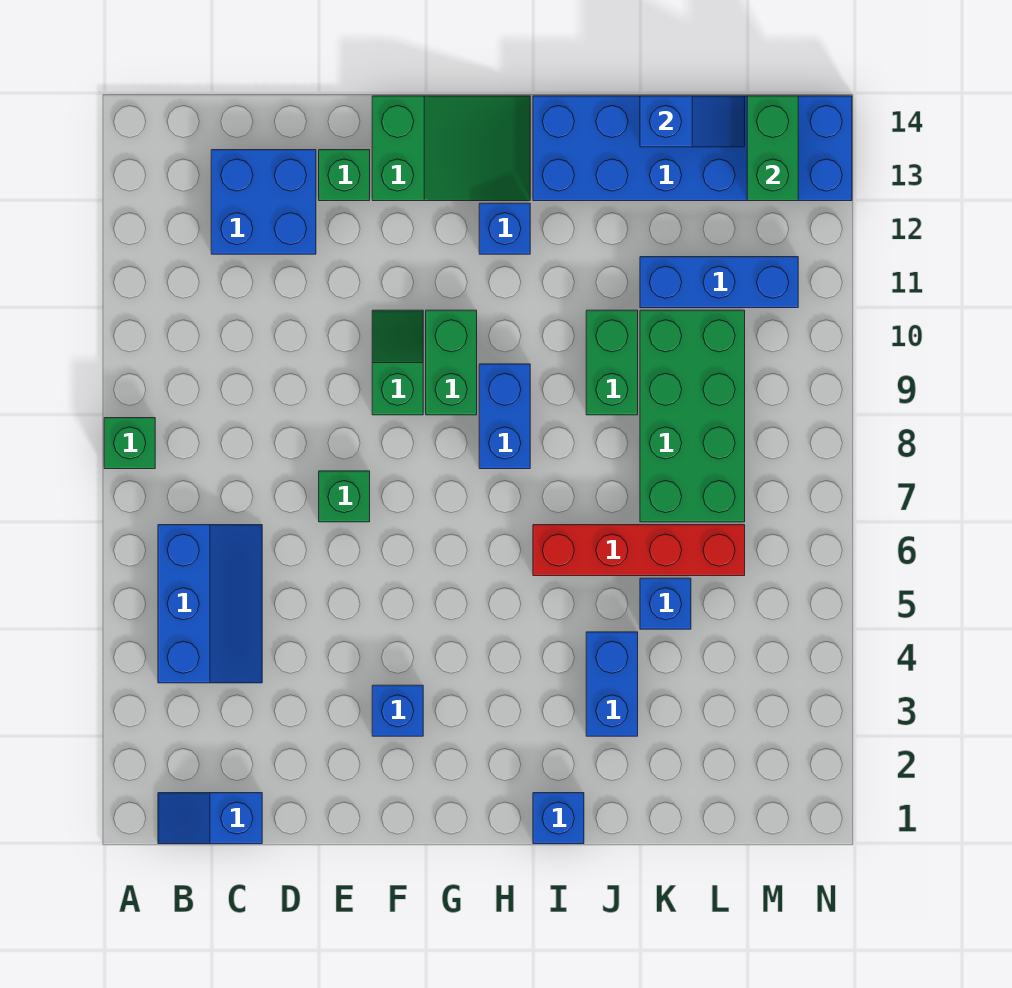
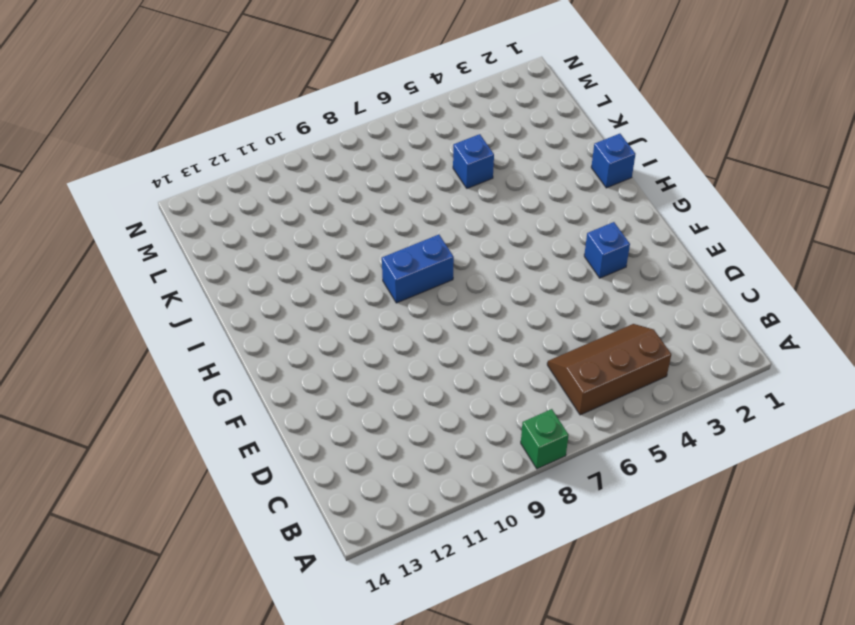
brown 2x3 slope [547,324,671,415] -> blue 2x3 slope [158,525,262,683]
none -> blue 1x2 slope [158,793,262,844]
none -> blue 2x2 brick [211,150,316,254]
none -> green 1x1 brick [319,471,370,522]

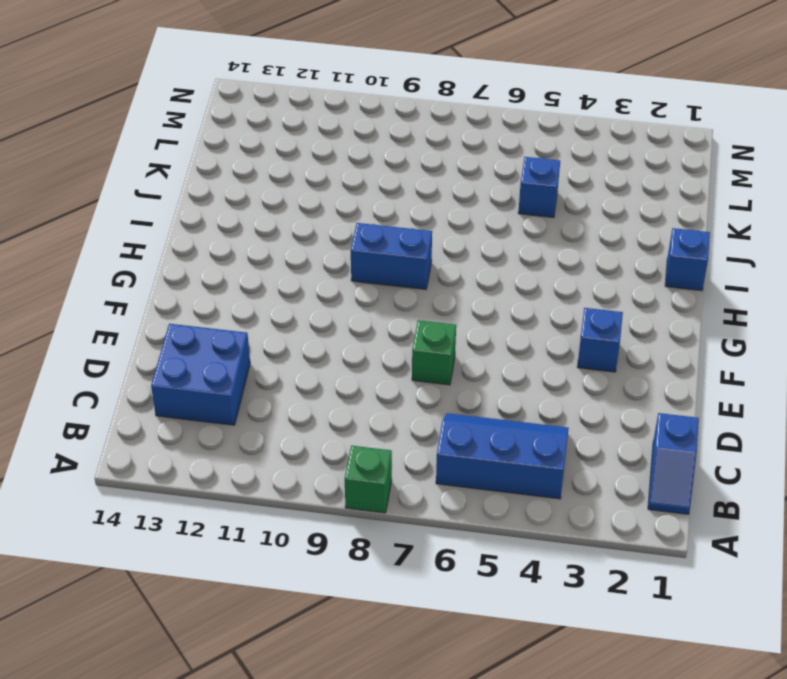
none -> green 1x1 brick [319,150,370,201]
none -> green 1x2 slope [372,310,423,415]
none -> green 2x3 slope [372,96,530,201]

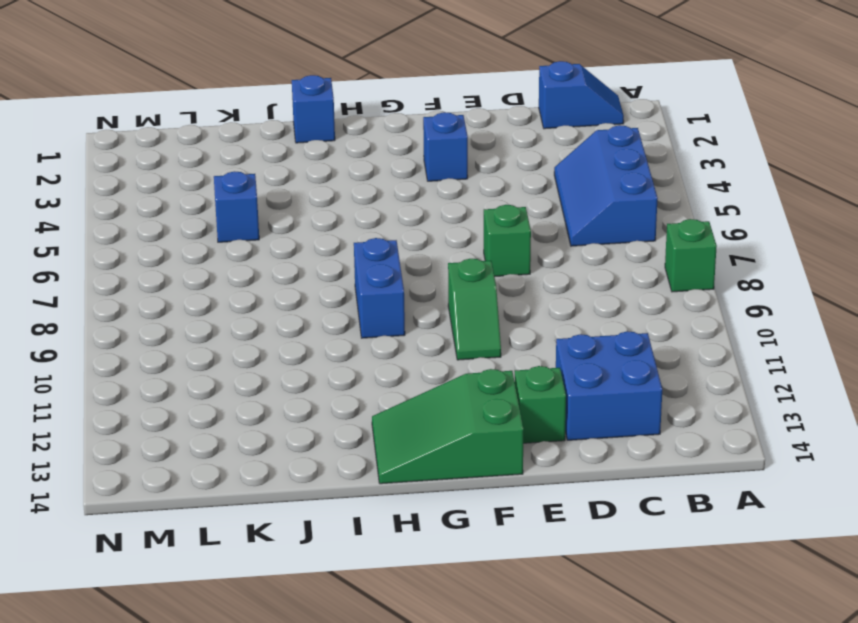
none -> green 1x2 brick [426,310,477,415]
none -> blue 1x1 brick [479,203,530,254]
none -> red 1x4 brick [533,525,745,576]

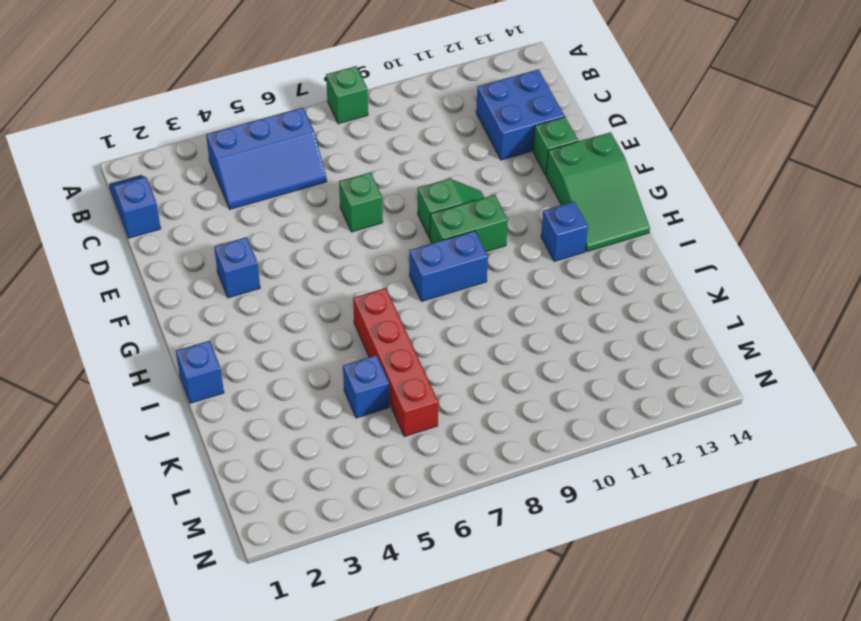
none -> blue 2x6 brick [533,96,852,201]
none -> blue 1x2 brick [586,632,638,736]
none -> green 1x2 brick [586,310,638,415]

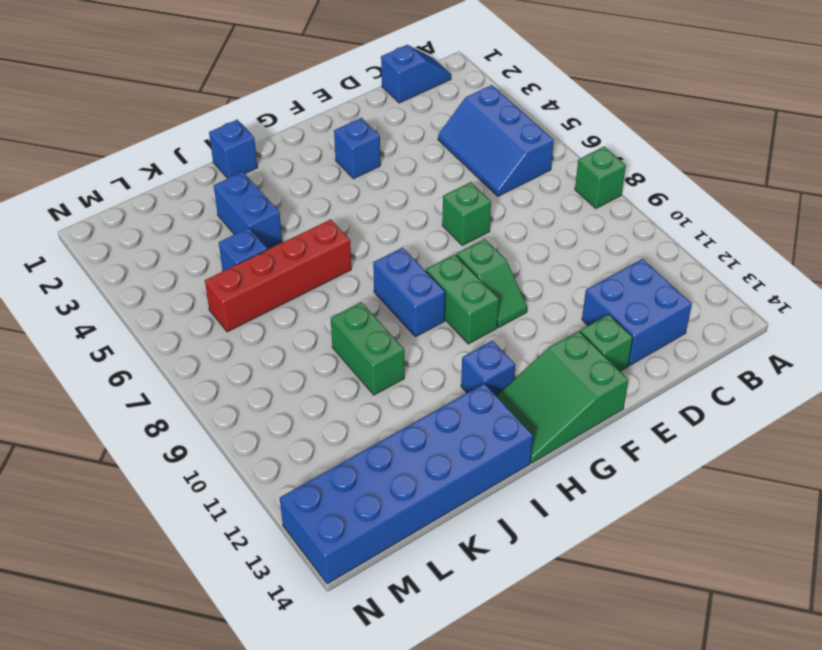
none -> green 2x4 brick [640,310,745,522]
none -> blue 1x3 brick [640,257,798,308]
none -> blue 1x2 slope [640,96,745,147]

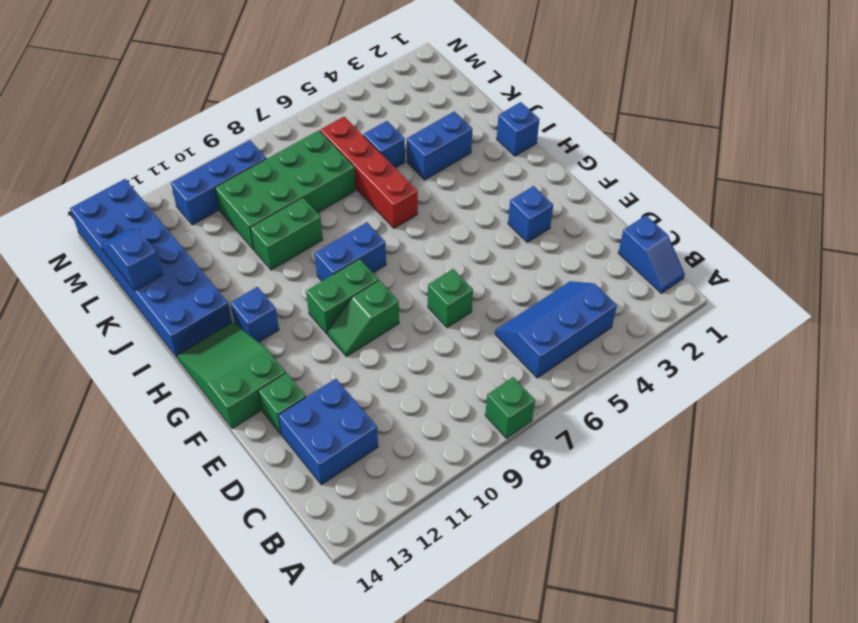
blue 1x3 brick [171,140,266,225] -> blue 1x3 brick turned to [640,257,798,308]
none -> green 1x2 brick [747,96,798,201]

